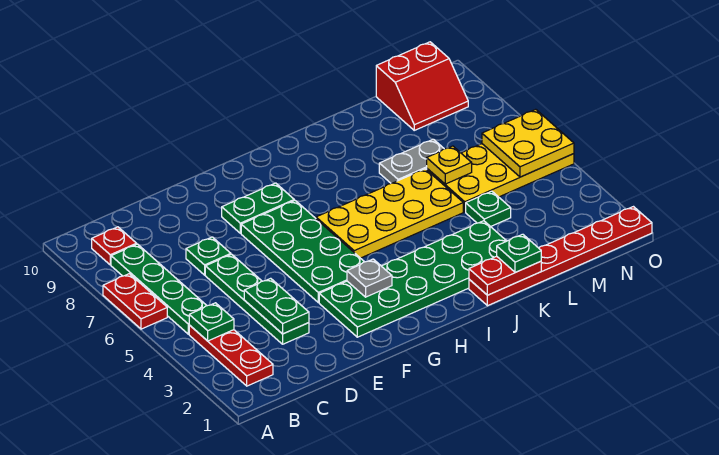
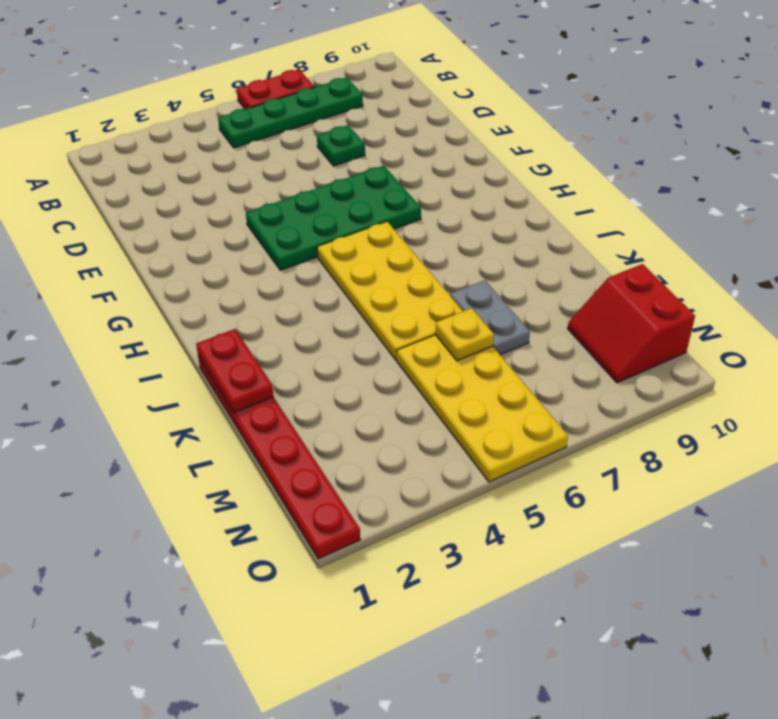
none -> red 1x3 plate [189,325,273,386]
none -> red 1x1 plate [92,227,137,265]
none -> green 1x4 plate [205,254,309,344]

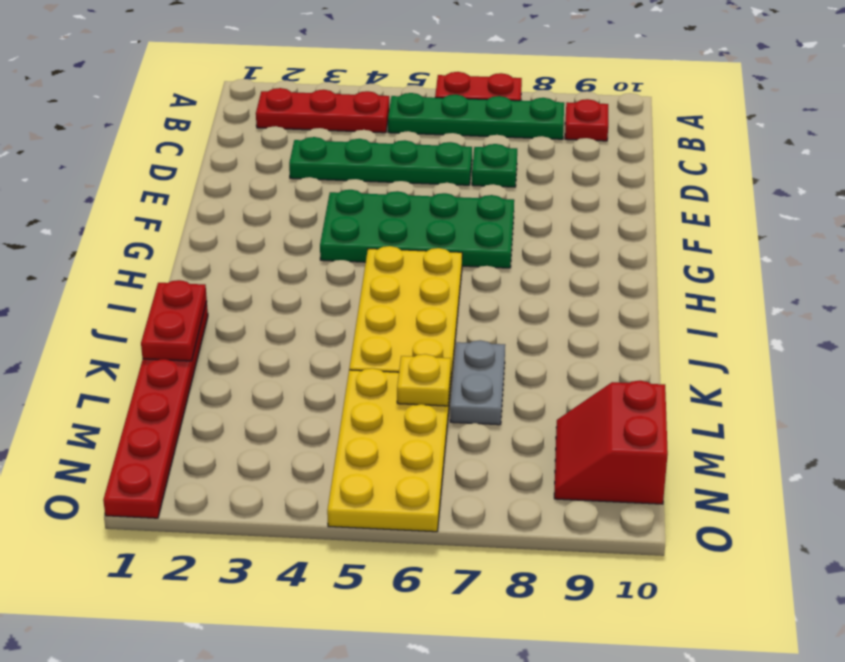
none -> green 2x6 plate [319,221,506,337]
none -> green 1x2 plate [222,183,294,233]
none -> green 1x1 plate [466,191,511,227]

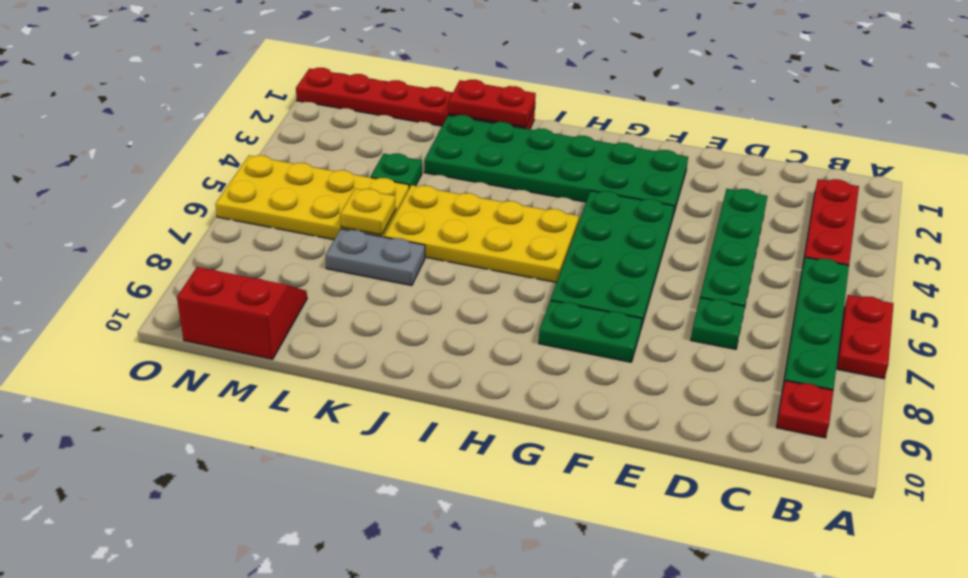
none -> green 1x1 plate [189,303,234,341]
none -> green 1x2 plate [244,278,309,334]
none -> grey 1x1 plate [347,259,392,297]

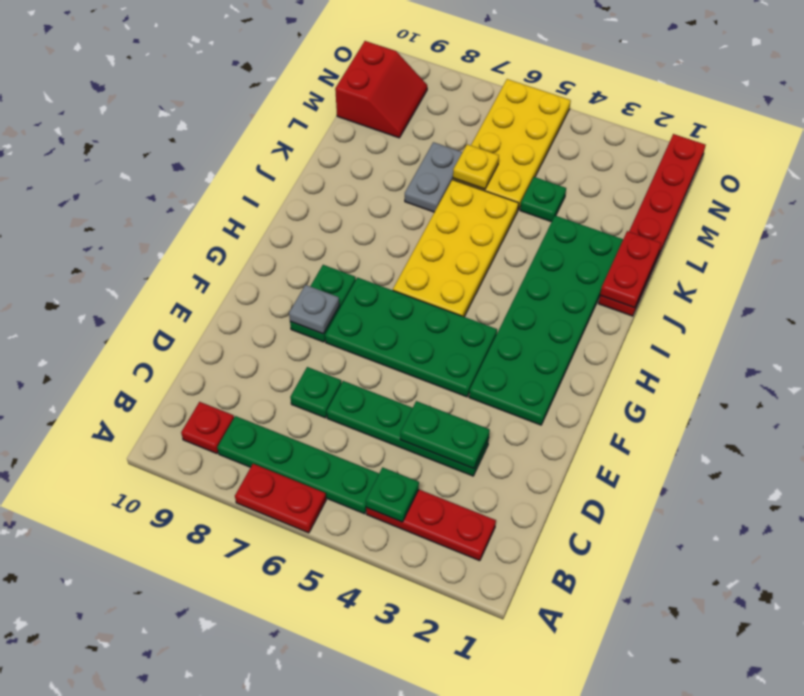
grey 1x1 plate [289,285,339,334] -> grey 1x1 plate moved to [347,259,392,297]
none -> yellow 2x2 plate [482,109,574,177]
none -> green 1x1 plate [497,234,541,272]

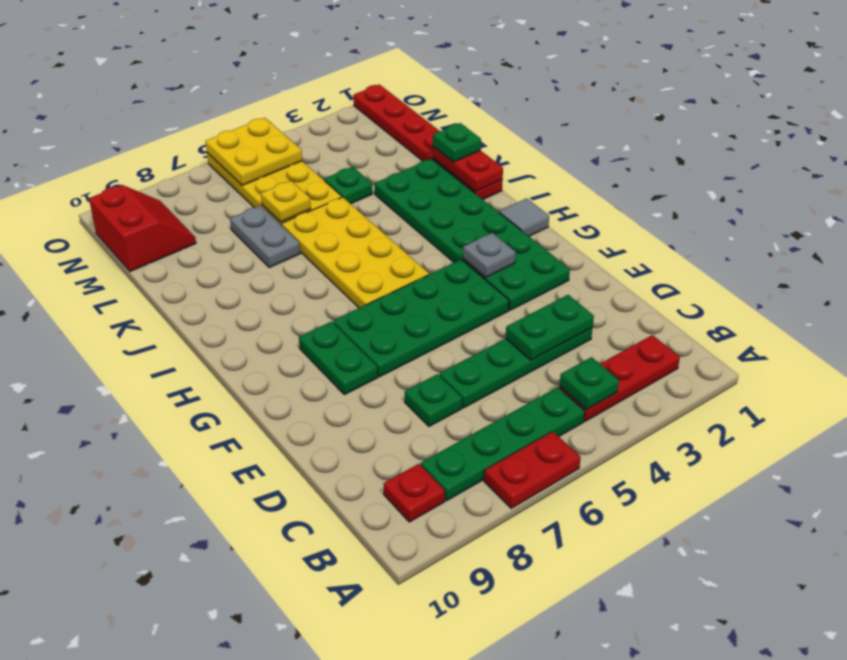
grey 1x1 tile [499,198,549,236] -> none

